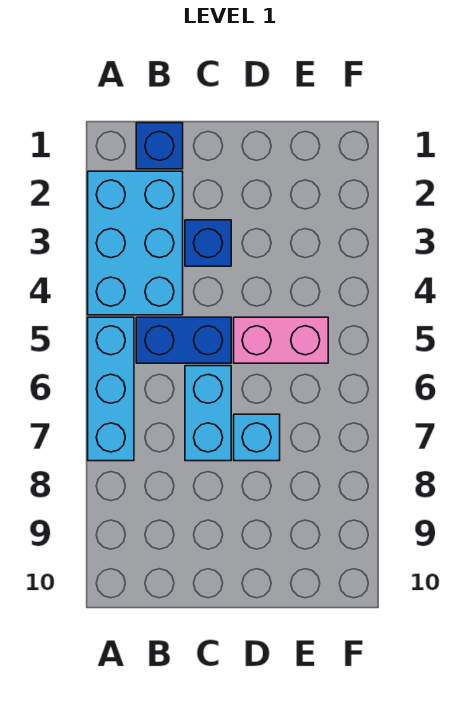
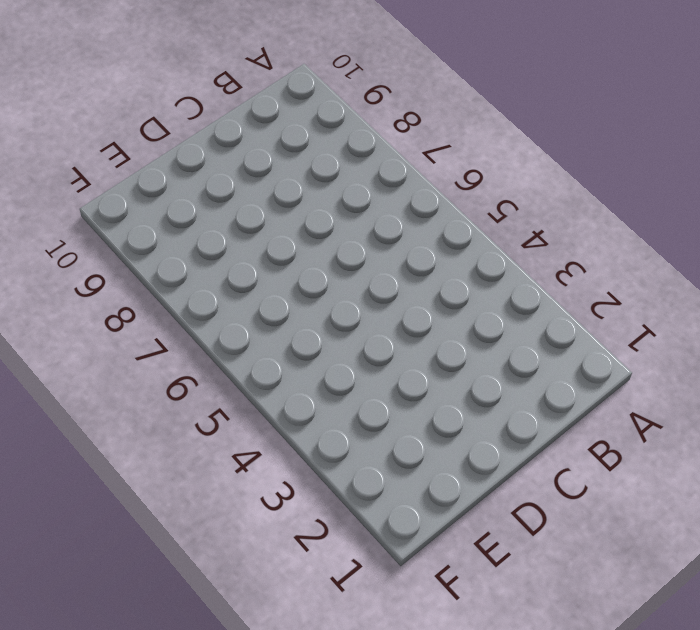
none -> cyan 2x3 brick [88,171,183,315]
none -> cyan 1x3 brick [88,317,134,461]

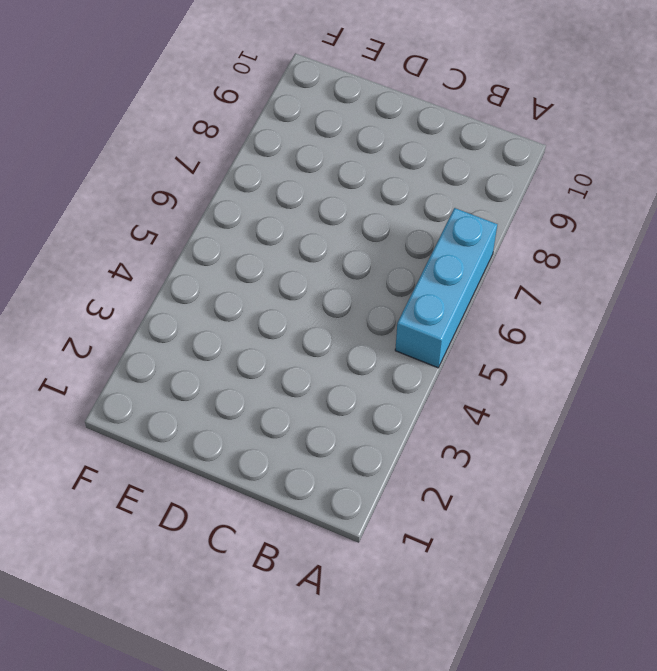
none -> cyan 2x3 brick [88,171,183,315]
none -> blue 1x1 brick [136,123,183,169]

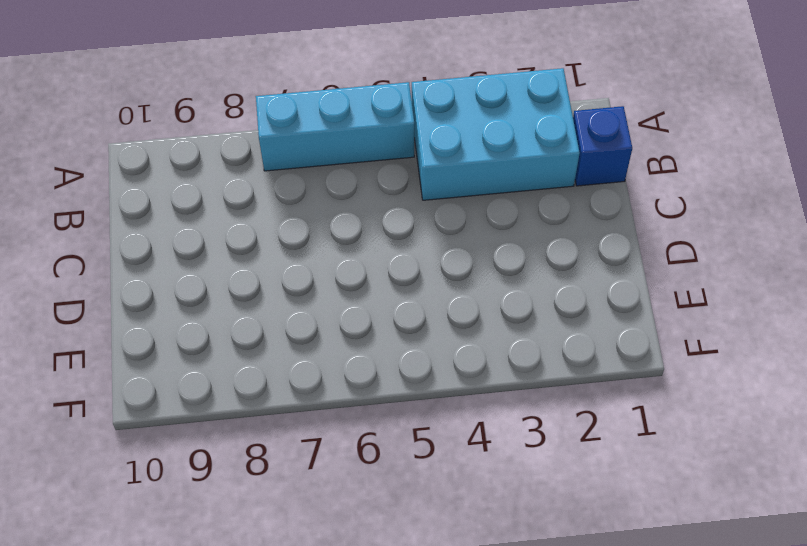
none -> blue 1x2 brick [136,317,231,363]
none -> blue 1x1 brick [185,220,231,266]

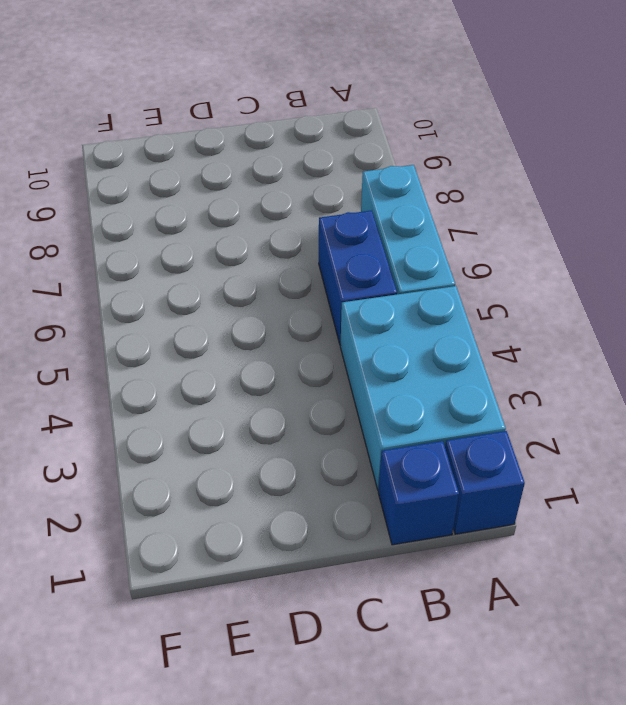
blue 1x1 brick [445,431,525,534] -> blue 1x1 brick moved to [185,220,231,266]
blue 1x2 brick [319,210,397,345] -> blue 1x2 brick turned to [136,317,231,363]
none -> cyan 1x2 brick [185,366,231,461]
none -> pink 1x2 brick [234,317,328,363]

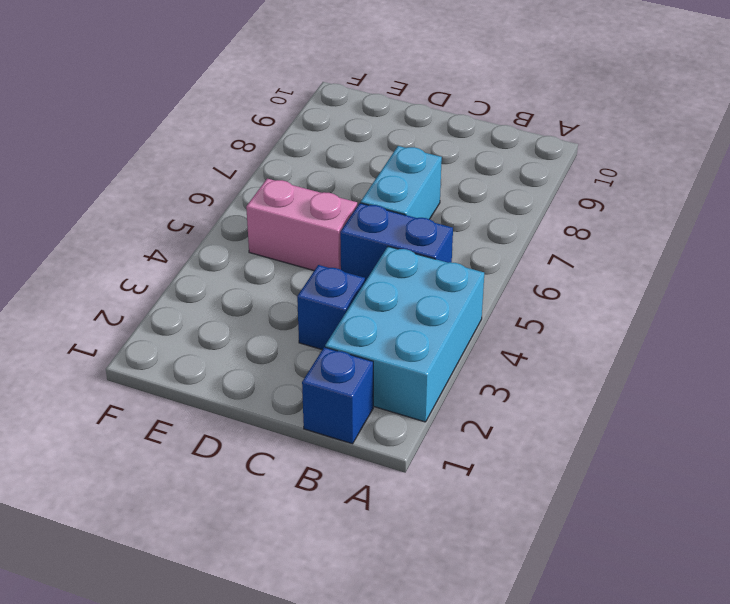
none -> cyan 1x3 brick [88,317,134,461]
none -> cyan 1x1 brick [234,414,280,461]

